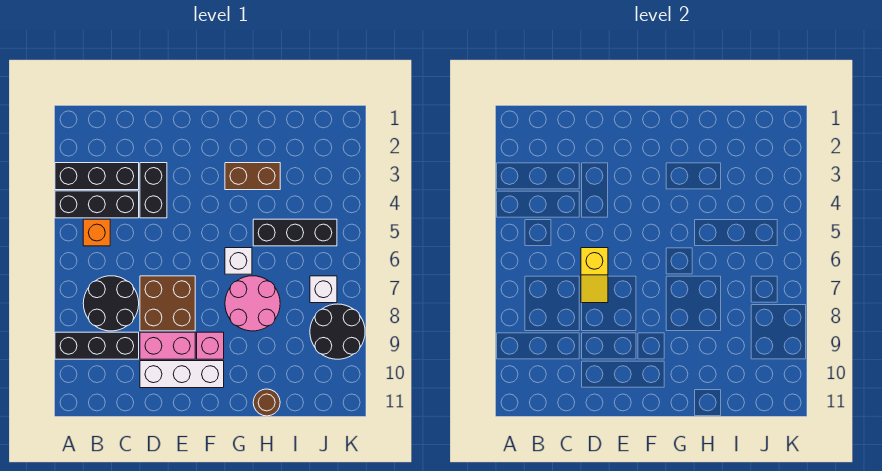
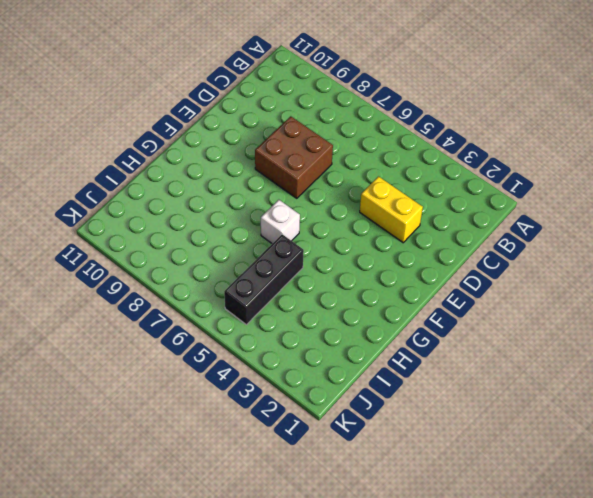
yellow 1x2 brick [360,177,423,243] -> black 1x2 brick [140,163,167,218]
none -> black 1x3 brick [55,163,139,190]
none -> black 1x3 brick [55,191,139,218]
none -> black 1x3 brick [55,332,139,359]

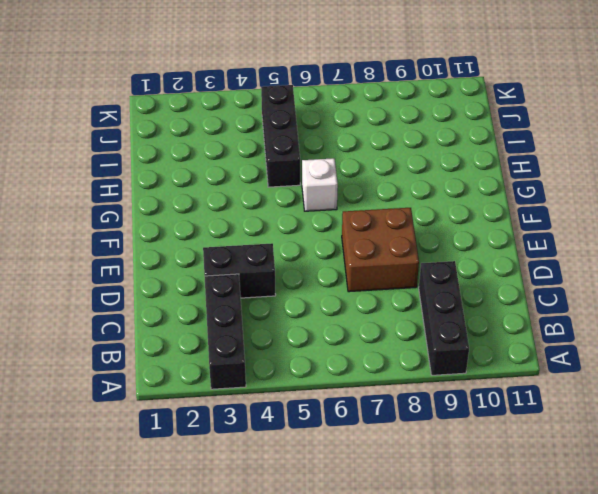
none -> black 1x3 brick [55,191,139,218]
none -> orange 1x1 brick [83,219,110,246]
none -> black 2x2 round brick [83,276,139,331]

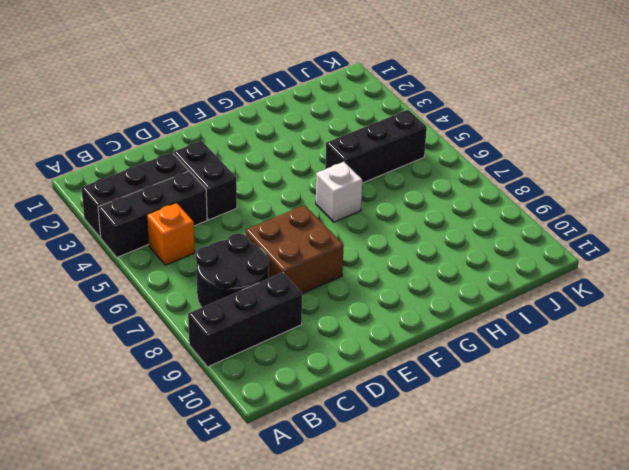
none -> pink 1x2 brick [140,332,195,359]
none -> white 1x3 brick [140,361,224,388]
none -> pink 1x1 brick [197,332,224,359]

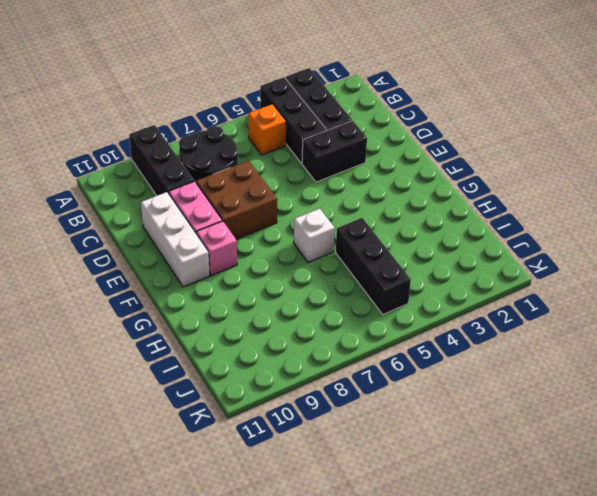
none -> brown 1x2 brick [225,163,280,190]
none -> pink 2x2 round brick [225,276,280,331]
none -> brown 1x1 round brick [253,389,280,416]

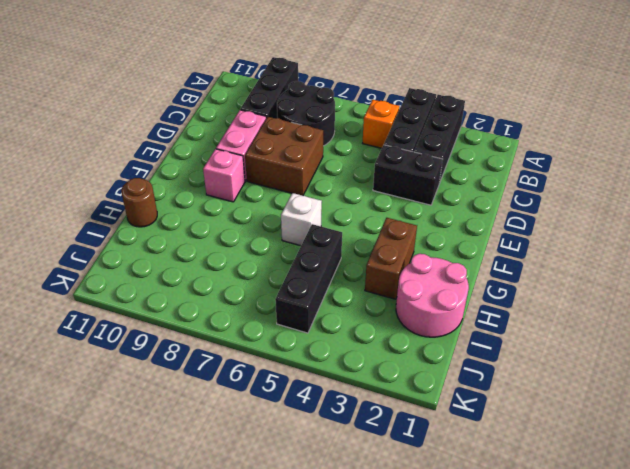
pink 2x2 round brick [396,254,469,337] -> pink 2x2 round brick moved to [225,276,280,331]
none -> white 1x3 brick [140,361,224,388]
none -> white 1x1 brick [310,276,337,303]
none -> black 2x2 round brick [310,304,365,359]

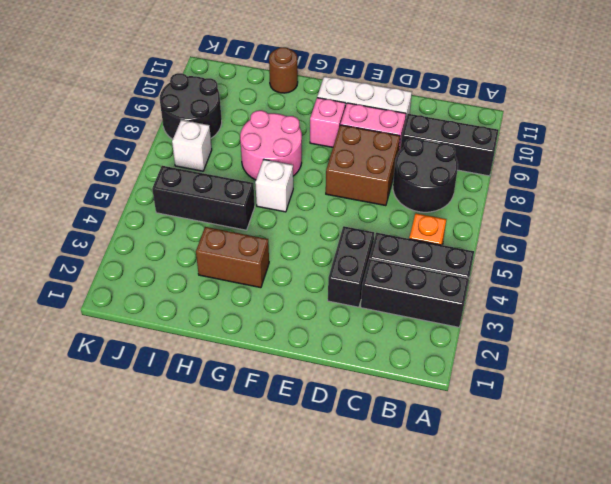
none -> yellow 1x2 slope [581,248,608,303]

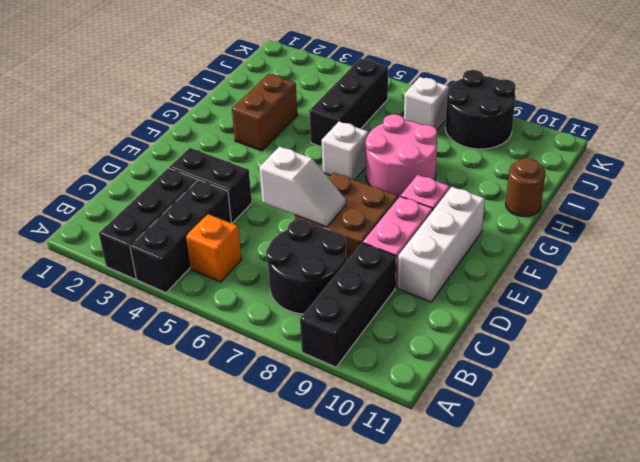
white 1x2 slope [259,147,346,227] -> yellow 1x2 slope [581,248,608,303]

